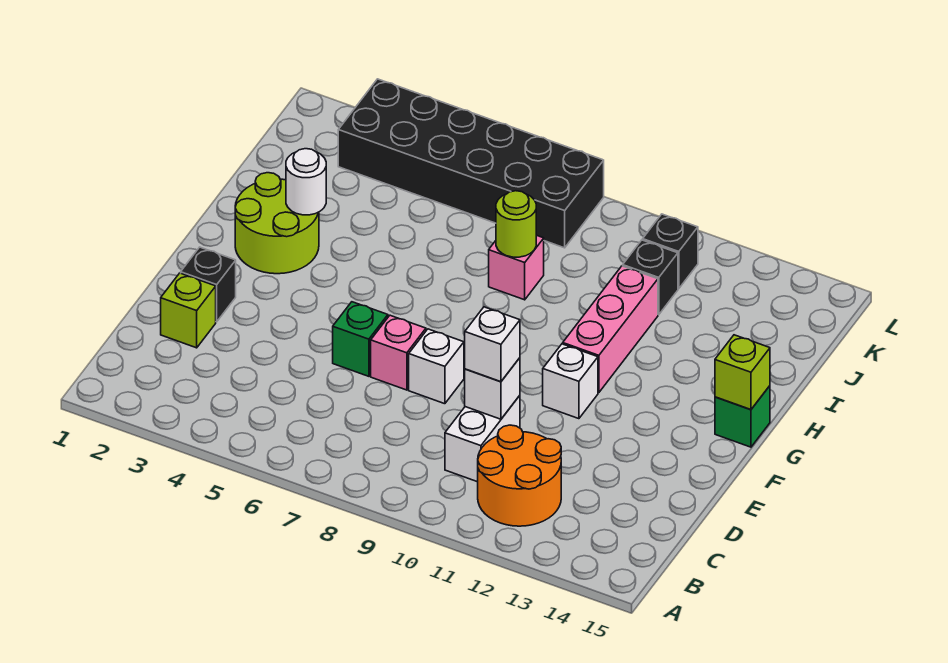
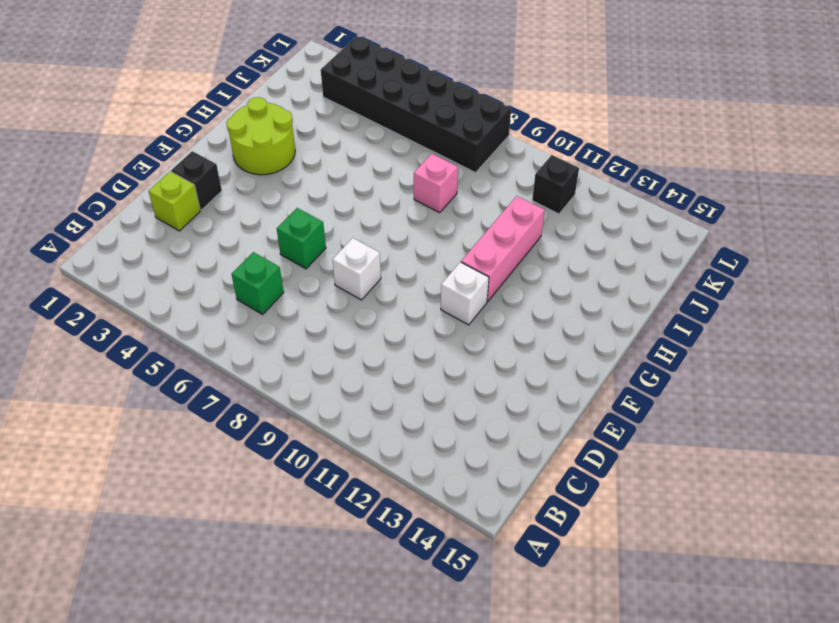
green 1x1 brick [232,252,284,314] -> green 1x1 brick moved to [715,386,770,447]
none -> orange 2x2 round brick [478,425,561,526]
none -> white 1x2 brick [445,396,520,482]
none -> pink 1x1 brick [371,315,426,390]

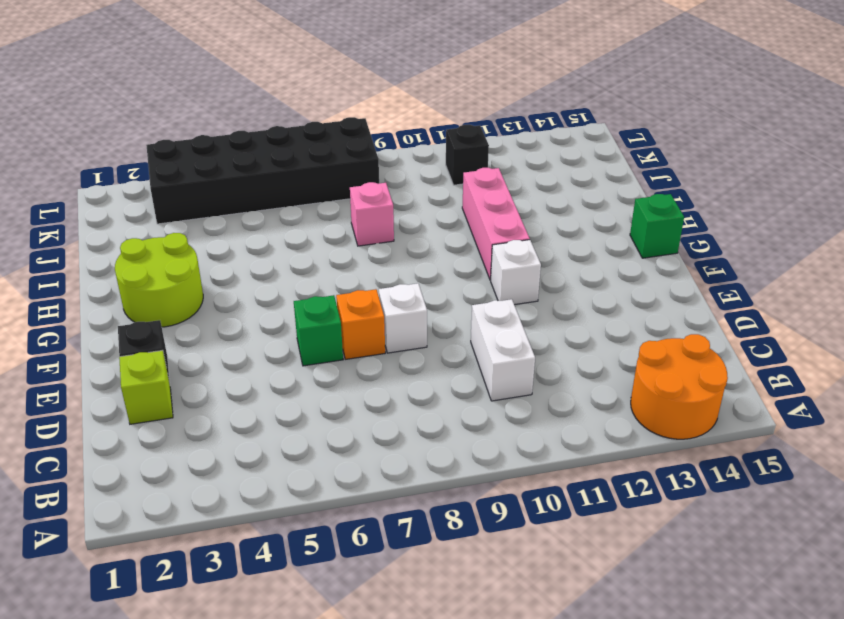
orange 2x2 round brick [631,334,728,439] -> orange 2x2 round brick moved to [478,425,561,526]
orange 1x1 brick [336,289,385,359] -> pink 1x1 brick [371,315,426,390]
none -> black 1x1 brick [623,240,678,315]
none -> white 1x1 brick [465,358,520,419]
none -> lime 1x1 brick [715,335,770,409]

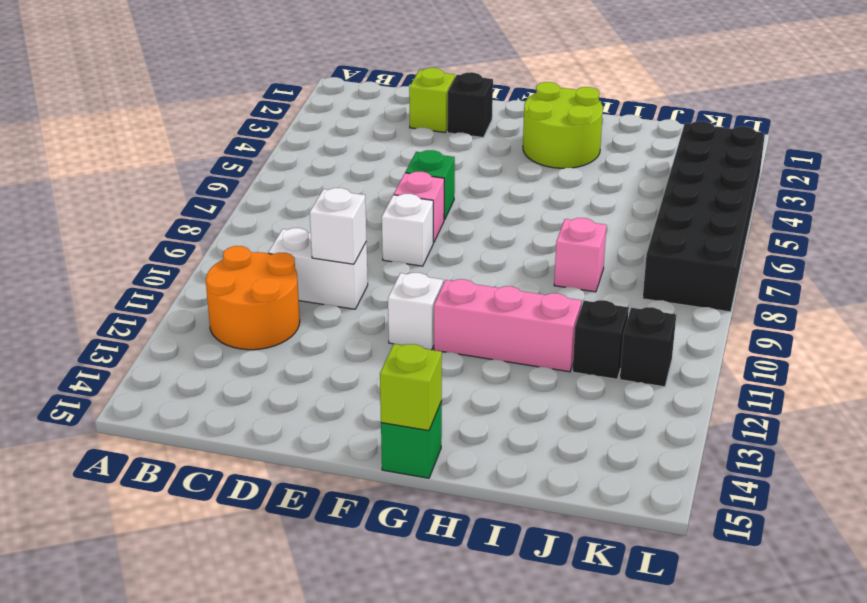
none -> white 1x1 round brick [286,149,326,215]
none -> lime 1x1 round brick [496,191,536,257]
none -> white 1x1 brick [465,307,520,382]

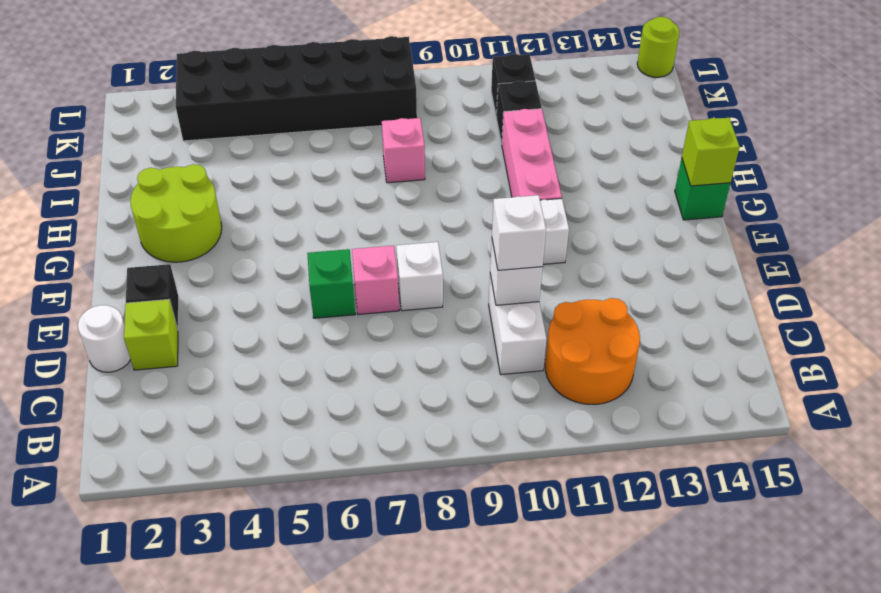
white 1x1 round brick [78,305,131,372] -> white 1x1 round brick moved to [286,149,326,215]
lime 1x1 round brick [637,17,679,77] -> lime 1x1 round brick moved to [496,191,536,257]

